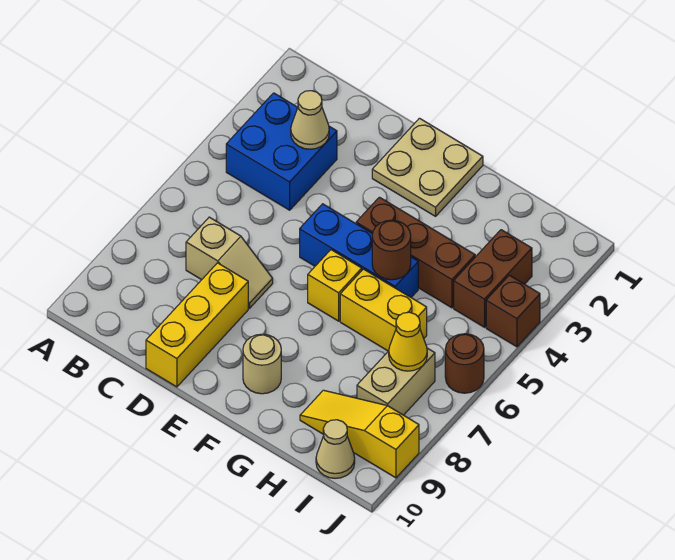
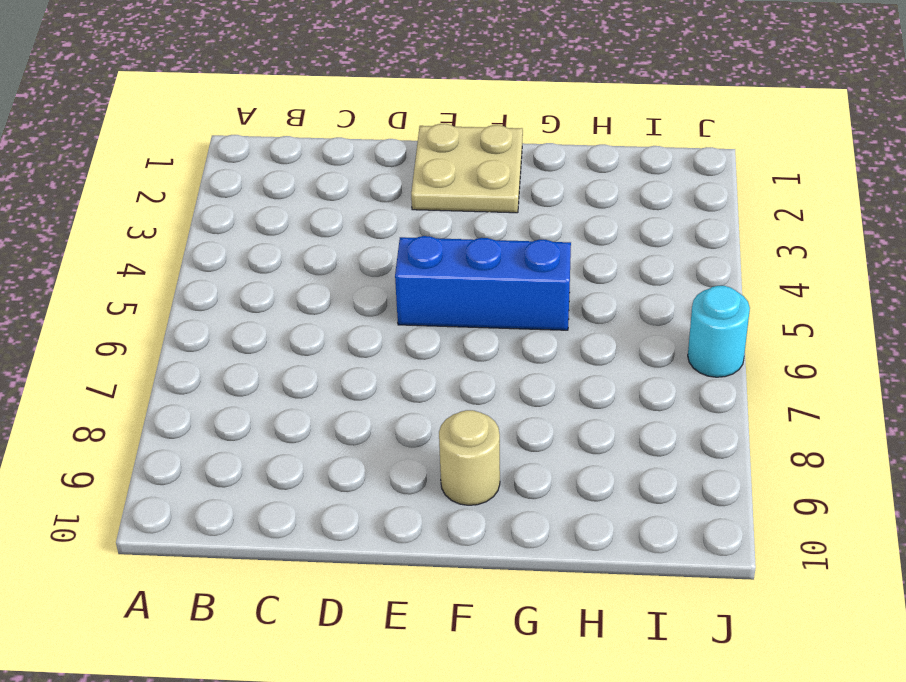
cyan 1x1 round brick [688,286,750,377] -> brown 1x1 round brick [445,334,484,393]
none -> blue 2x2 brick [226,93,337,210]
none -> tan 1x2 slope [186,217,273,308]
none -> yellow 1x3 brick [146,263,248,387]

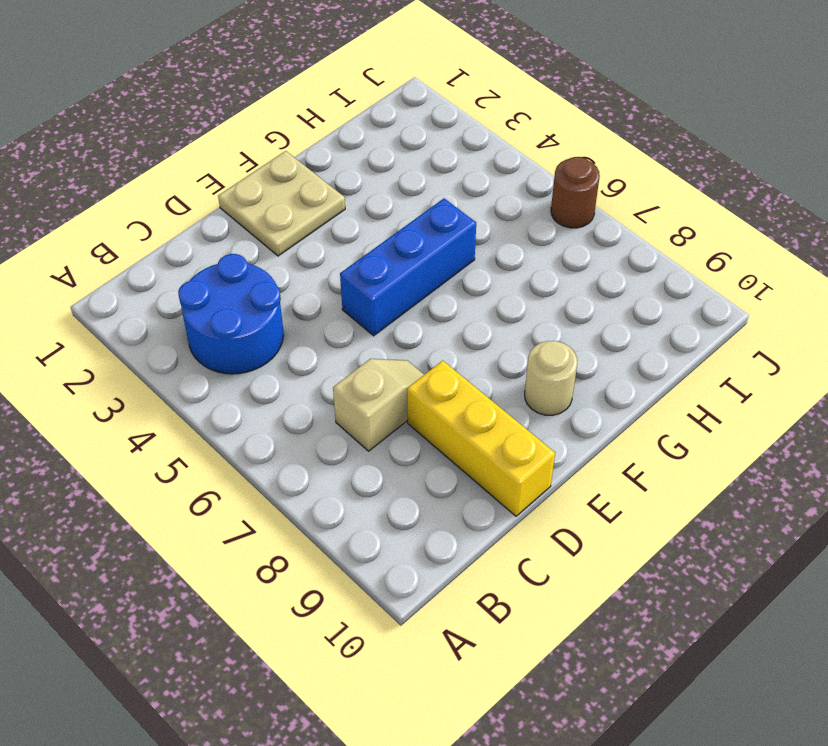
blue 2x2 round brick [178,254,284,374] -> blue 2x2 brick [226,93,337,210]
none -> brown 1x3 brick [356,197,475,308]
none -> yellow 1x1 brick [308,250,362,321]
none -> yellow 1x2 brick [340,269,427,351]

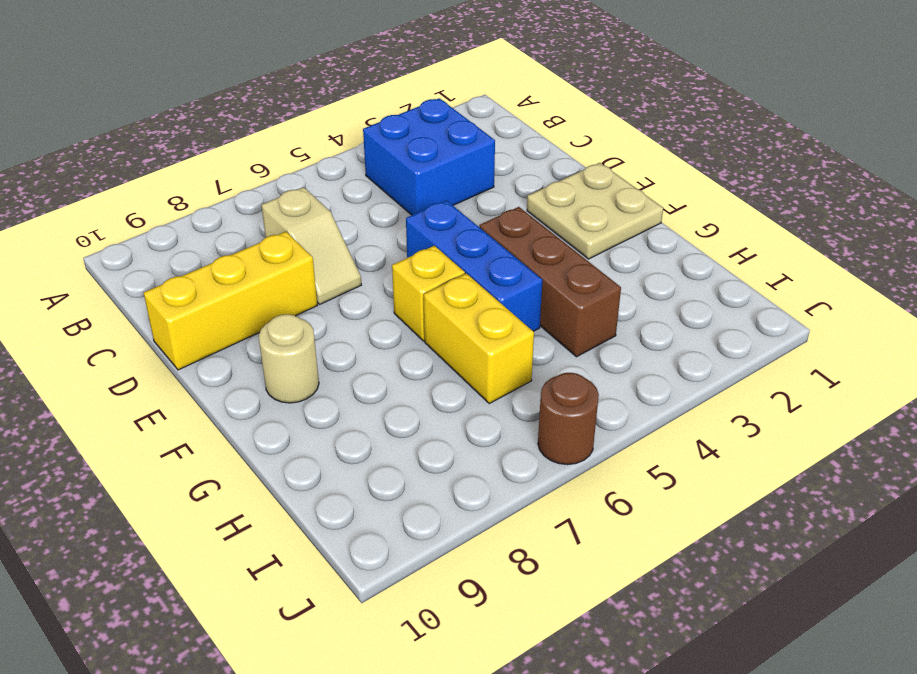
none -> yellow 1x3 slope [300,390,419,478]
none -> brown 1x2 brick [454,230,532,327]
none -> tan 1x2 brick [357,348,435,415]

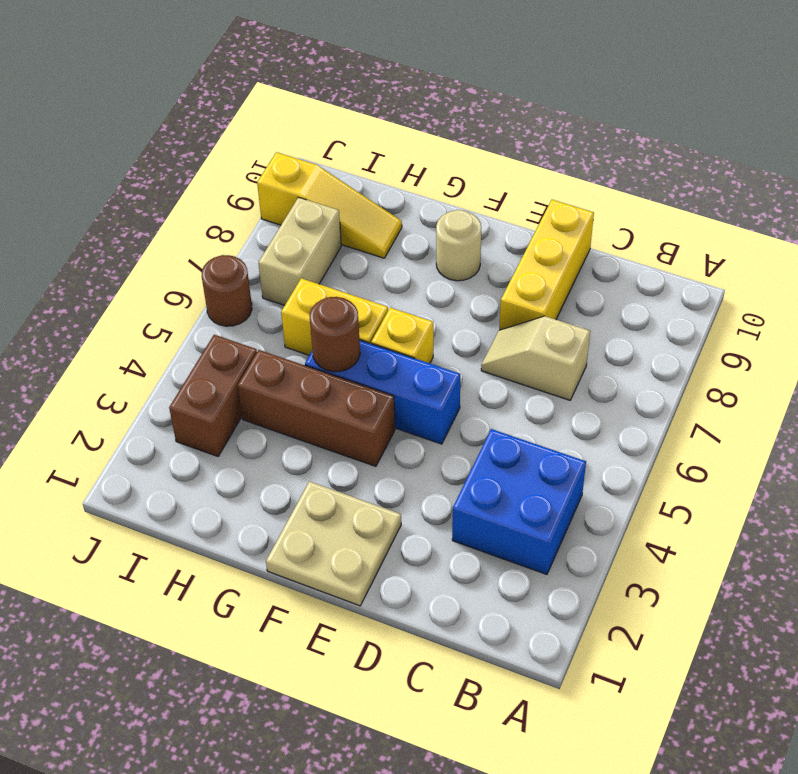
none -> tan 1x1 cone [316,420,355,478]
none -> brown 1x1 brick [486,275,540,347]
none -> tan 1x1 cone [291,91,329,149]

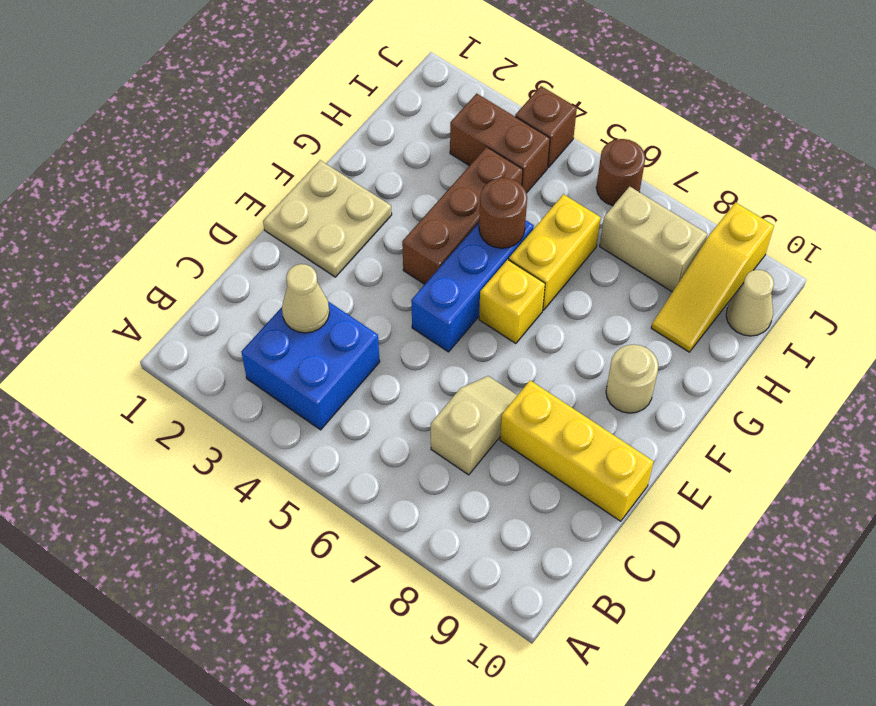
none -> yellow 1x1 cone [389,312,427,371]

